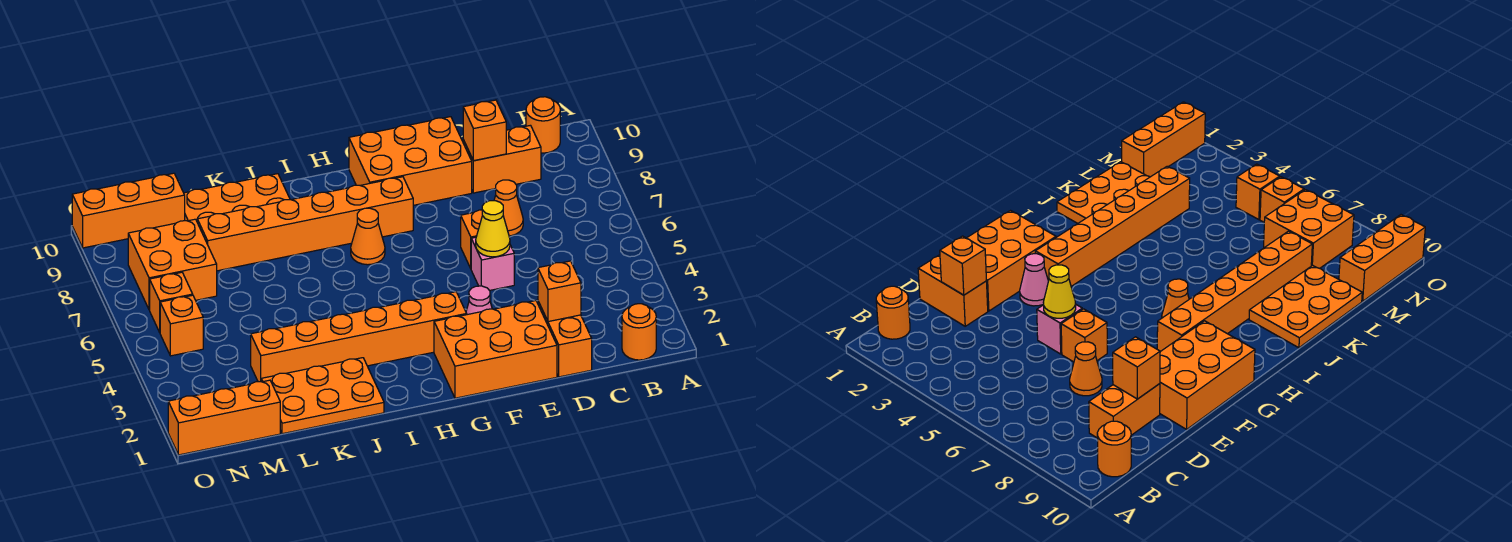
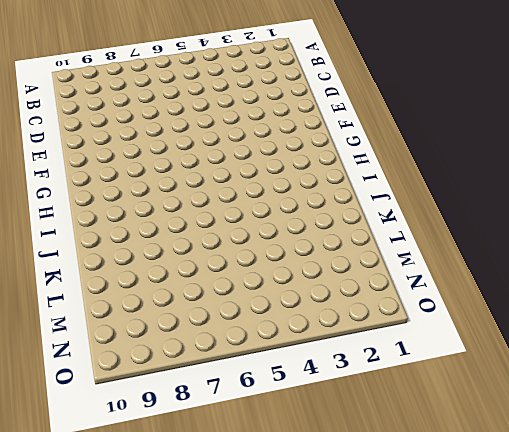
none -> orange 1x1 round brick [622,304,656,360]
none -> orange 1x1 round brick [526,97,560,153]
none -> orange 1x2 brick [463,125,541,193]

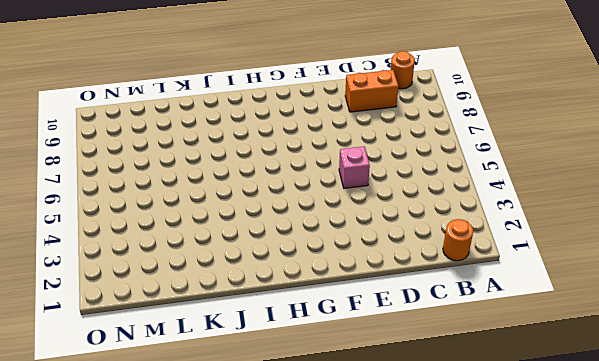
none -> orange 1x2 brick [538,302,592,377]
none -> orange 1x1 cone [494,180,523,236]
none -> orange 2x3 brick [434,301,557,398]

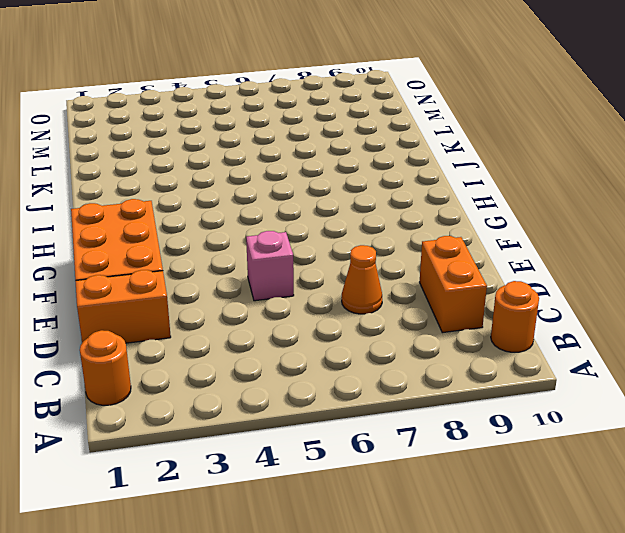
none -> orange 1x1 brick [461,210,482,268]
none -> orange 2x3 brick [349,117,472,205]
none -> pink 1x1 cone [466,286,492,315]

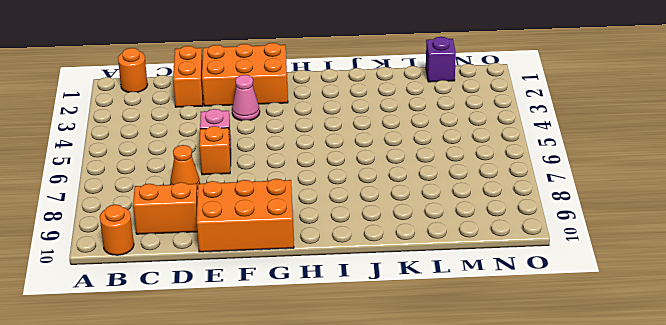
purple 1x1 brick [426,37,456,82] -> orange 1x3 brick [168,380,280,455]
none -> orange 1x6 brick [251,292,467,382]
none -> orange 1x6 brick [197,177,413,271]
none -> orange 1x1 cone [351,208,385,265]

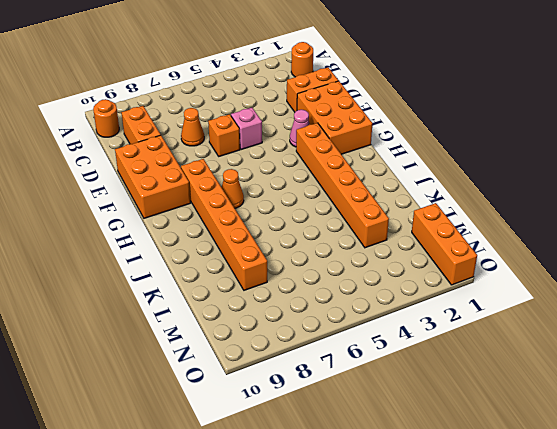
none -> orange 2x3 plate [261,358,384,434]
none -> orange 2x3 plate [184,174,290,221]
none -> orange 2x2 brick [128,219,217,310]

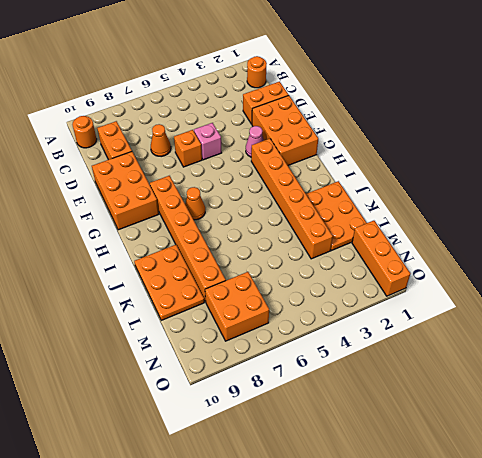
none -> orange 1x3 brick [72,173,185,248]
none -> orange 1x1 brick [160,295,203,356]
none -> orange 1x1 brick [150,272,193,332]

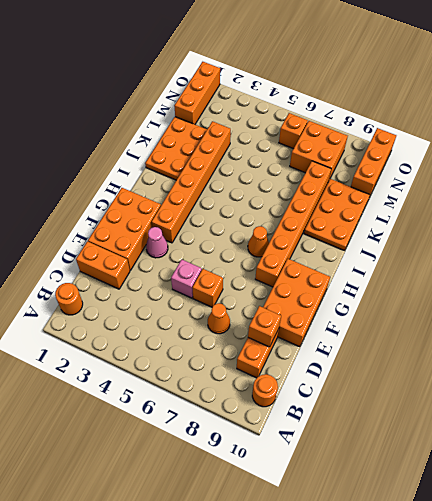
none -> orange 1x1 brick [160,295,203,356]
none -> orange 1x1 brick [538,261,581,322]
none -> yellow 1x1 cone [476,201,510,257]

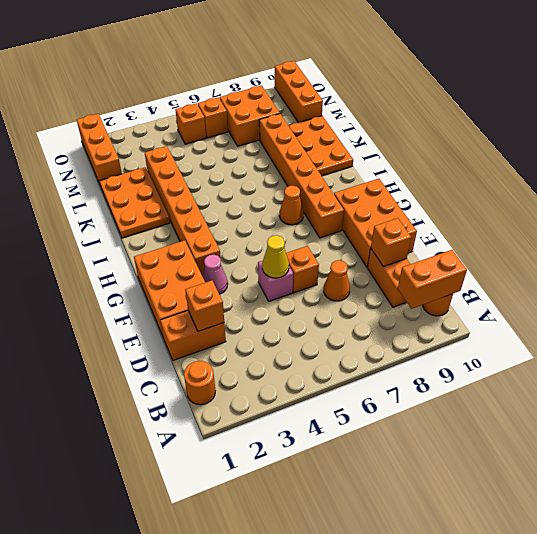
orange 1x2 brick [398,250,467,309] -> none

